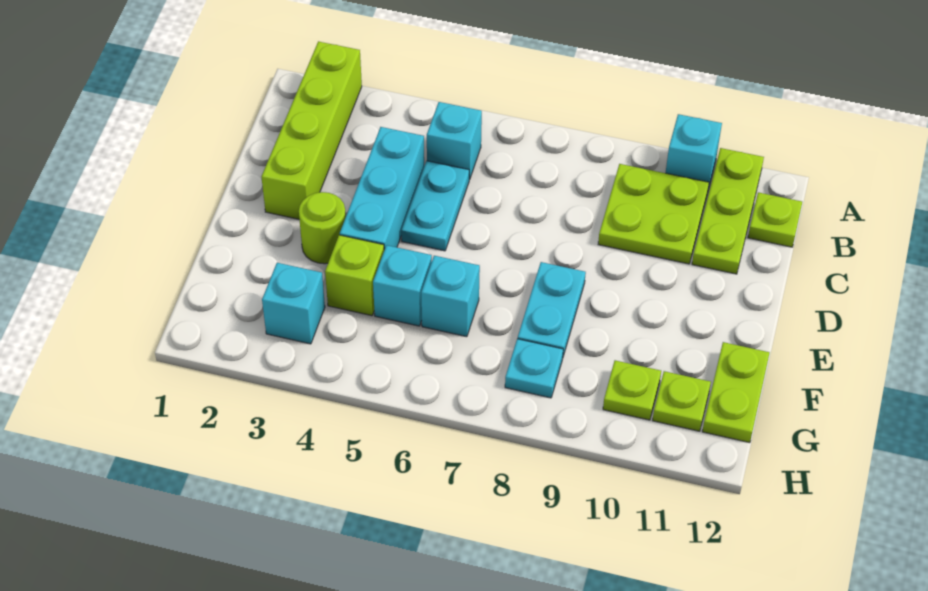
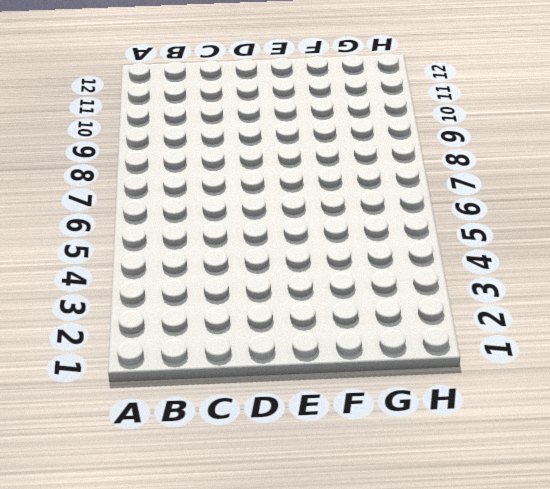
none -> lime 1x4 brick [262,41,362,219]
none -> cyan 1x1 brick [666,114,722,189]
none -> lime 1x3 plate [692,148,764,274]

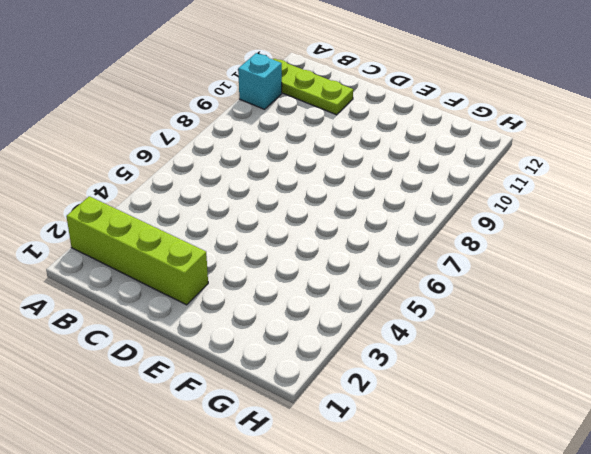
none -> cyan 1x1 brick [427,102,482,180]
none -> lime 2x2 plate [598,164,709,264]
none -> lime 1x1 plate [748,192,802,247]

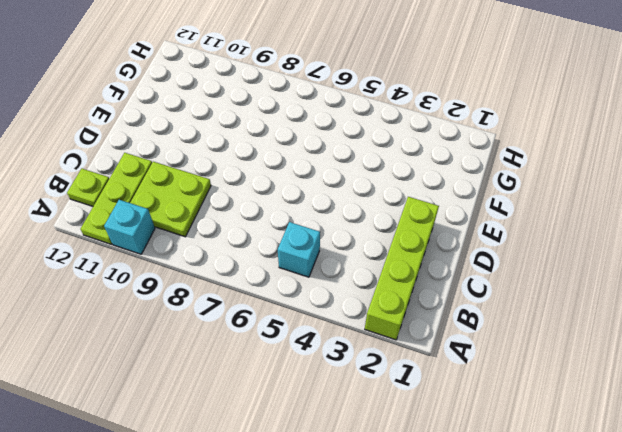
none -> cyan 1x3 brick [340,127,424,250]
none -> cyan 1x2 plate [401,161,469,251]
none -> lime 1x1 round brick [299,192,346,264]

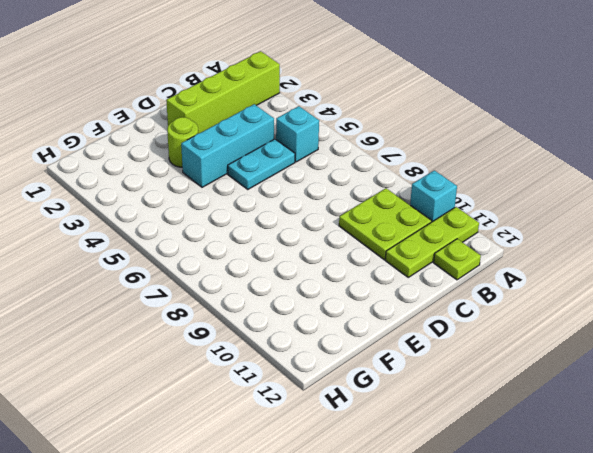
none -> cyan 1x2 plate [518,262,586,356]
none -> lime 1x1 brick [325,235,384,316]
none -> cyan 1x1 brick [373,245,432,326]

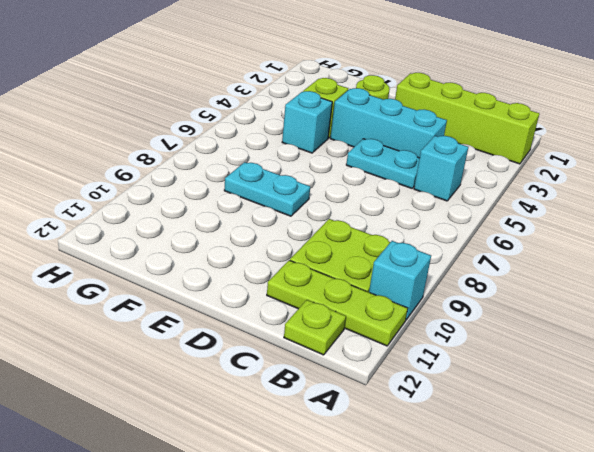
none -> cyan 1x1 brick [421,256,480,337]
none -> lime 1x2 plate [702,342,770,443]
none -> cyan 1x1 brick [262,263,325,344]

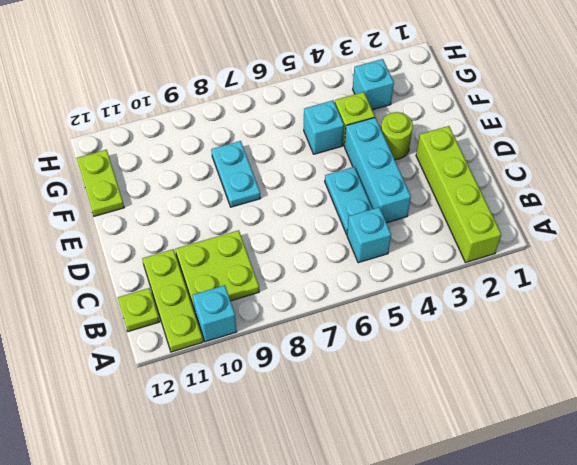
none -> cyan 1x1 brick [421,256,480,337]
none -> cyan 1x1 plate [505,339,563,398]
none -> lime 1x1 plate [603,360,661,420]

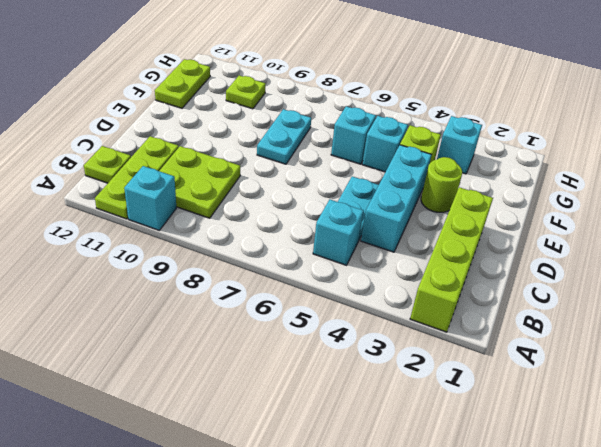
none -> cyan 1x1 plate [505,339,563,398]
none -> lime 1x1 plate [652,371,711,431]

